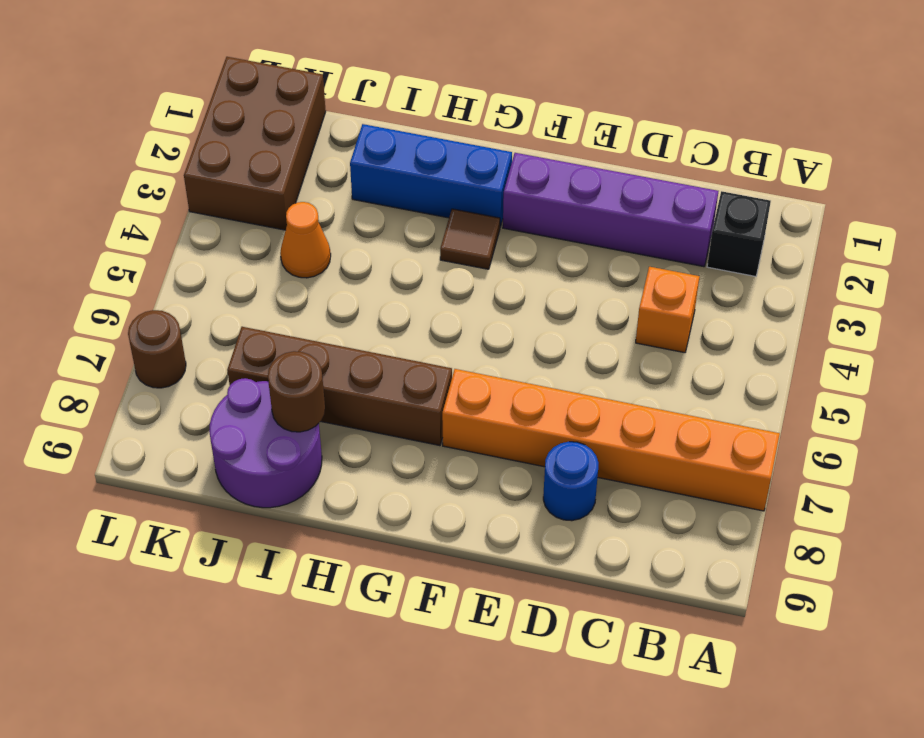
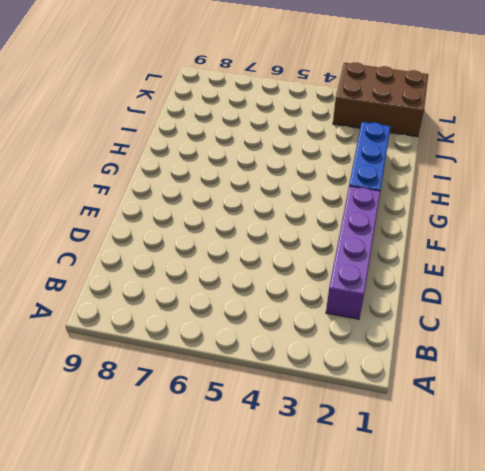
none -> orange 1x6 brick [442,369,780,511]
none -> black 1x1 brick [707,191,771,276]
none -> orange 1x1 brick [636,267,700,353]

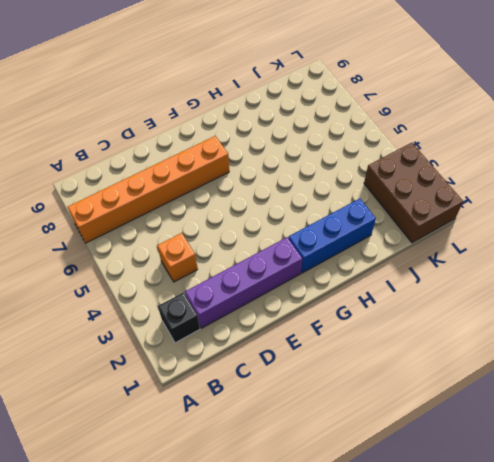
none -> blue 1x1 round brick [543,442,598,521]
none -> brown 1x1 tile [440,209,500,269]
none -> brown 1x4 brick [227,327,452,446]

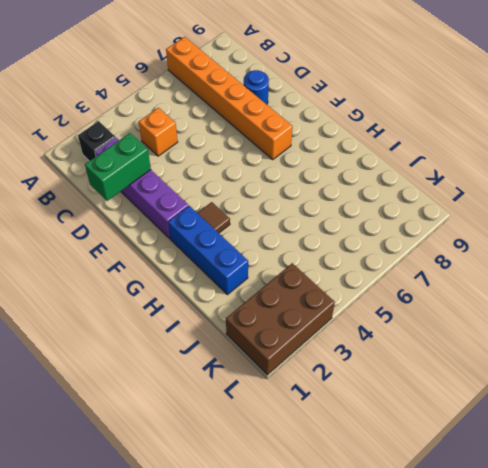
green 1x2 brick [85,133,151,201] -> none
none -> brown 1x4 brick [227,327,452,446]
none -> purple 2x2 round brick [209,378,322,508]
none -> orange 1x1 cone [280,202,331,278]

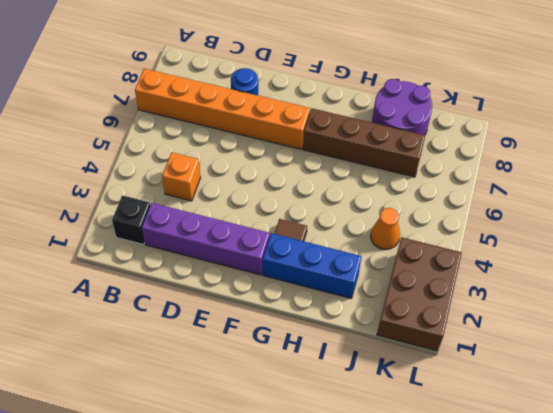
none -> brown 1x1 round brick [128,310,186,388]
none -> brown 1x1 round brick [268,351,325,432]

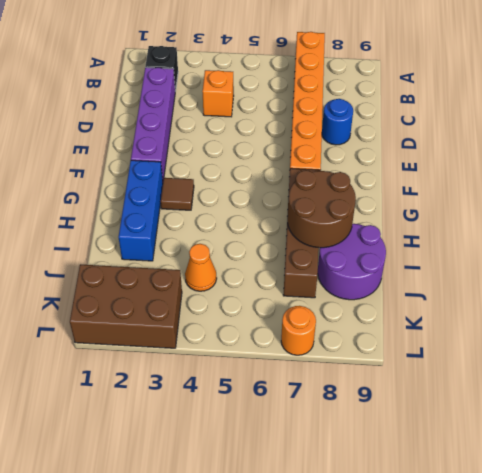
brown 2x2 round brick [287,170,356,248] -> brown 1x1 round brick [268,351,325,432]
orange 1x1 round brick [281,306,316,355] -> brown 1x1 round brick [128,310,186,388]

